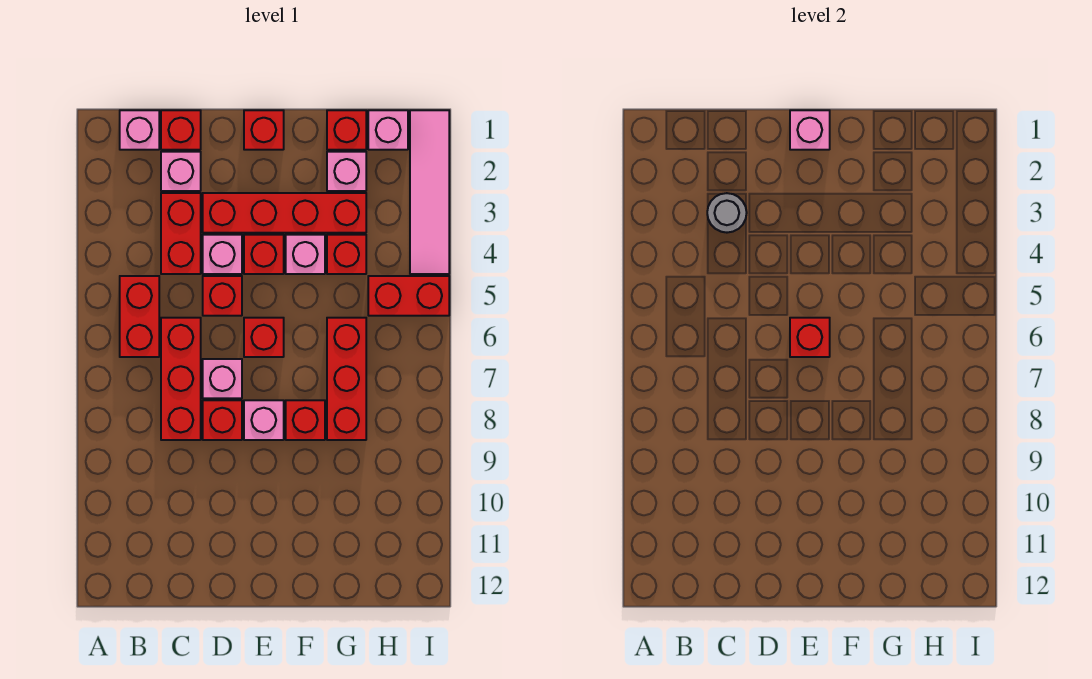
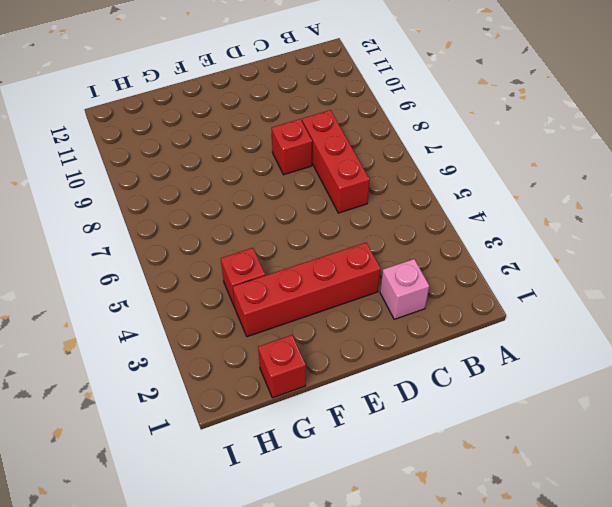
none -> pink 1x1 brick [120,110,159,150]
none -> red 1x2 brick [120,276,159,357]
none -> red 1x1 brick [161,110,201,150]

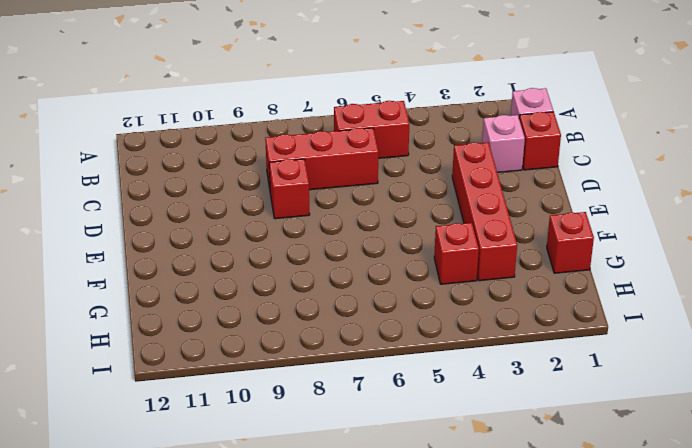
none -> red 1x2 brick [161,193,201,274]
none -> pink 1x1 brick [203,235,242,274]
none -> red 1x1 brick [203,276,242,316]

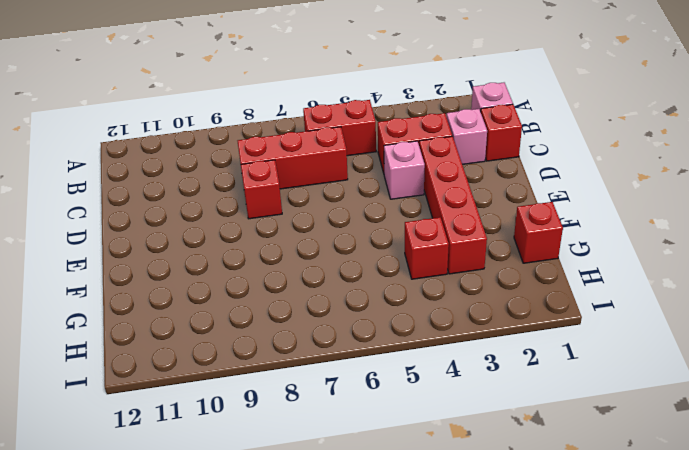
none -> red 1x1 brick [203,276,242,316]
none -> pink 1x1 brick [203,359,242,398]
none -> red 1x1 brick [244,110,284,150]

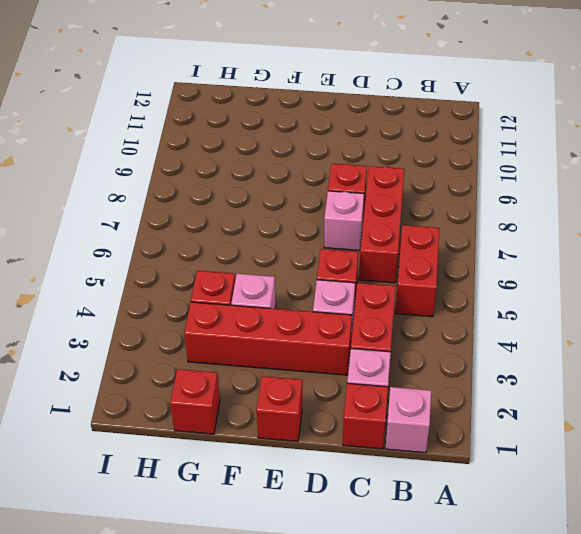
none -> red 1x1 brick [244,235,284,274]
none -> red 1x1 brick [244,318,284,357]
none -> pink 1x1 brick [244,400,284,440]

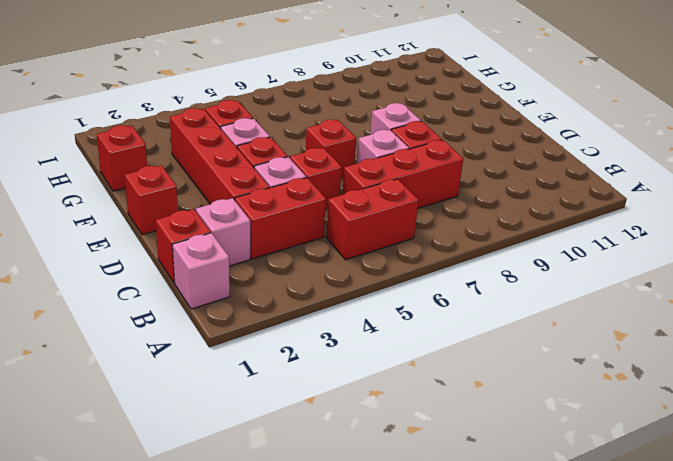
none -> red 1x1 brick [286,400,325,440]
none -> pink 1x1 brick [327,152,366,191]
none -> red 1x3 brick [327,318,366,440]

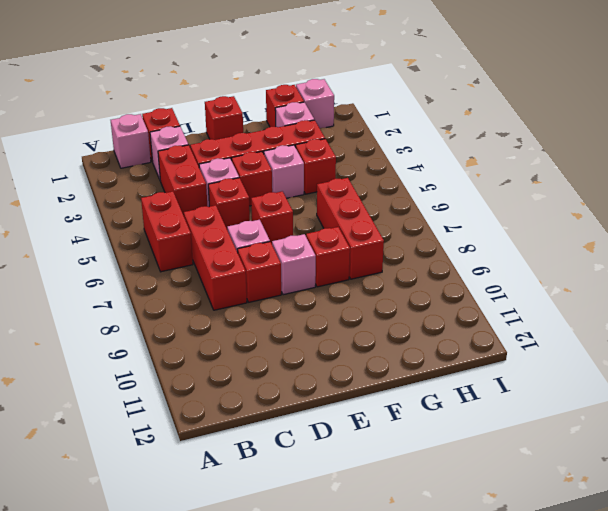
none -> red 1x2 brick [368,276,449,316]
none -> pink 1x4 tile [410,110,449,274]
none -> grey 1x1 round brick [707,193,747,233]

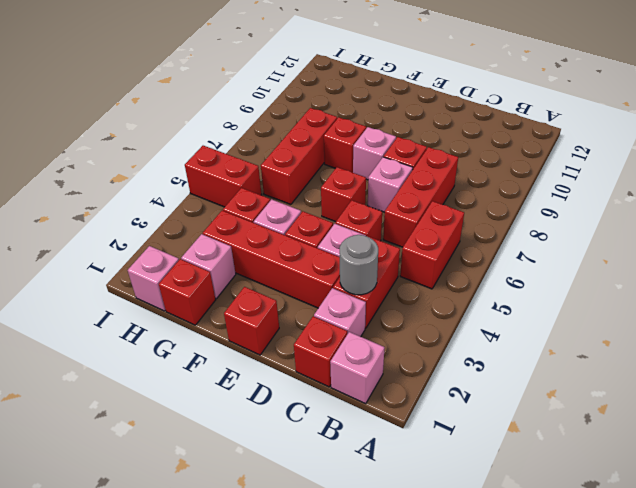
none -> pink 1x4 tile [410,110,449,274]
none -> pink 1x1 brick [790,110,830,150]
none -> red 1x1 brick [790,318,830,357]

